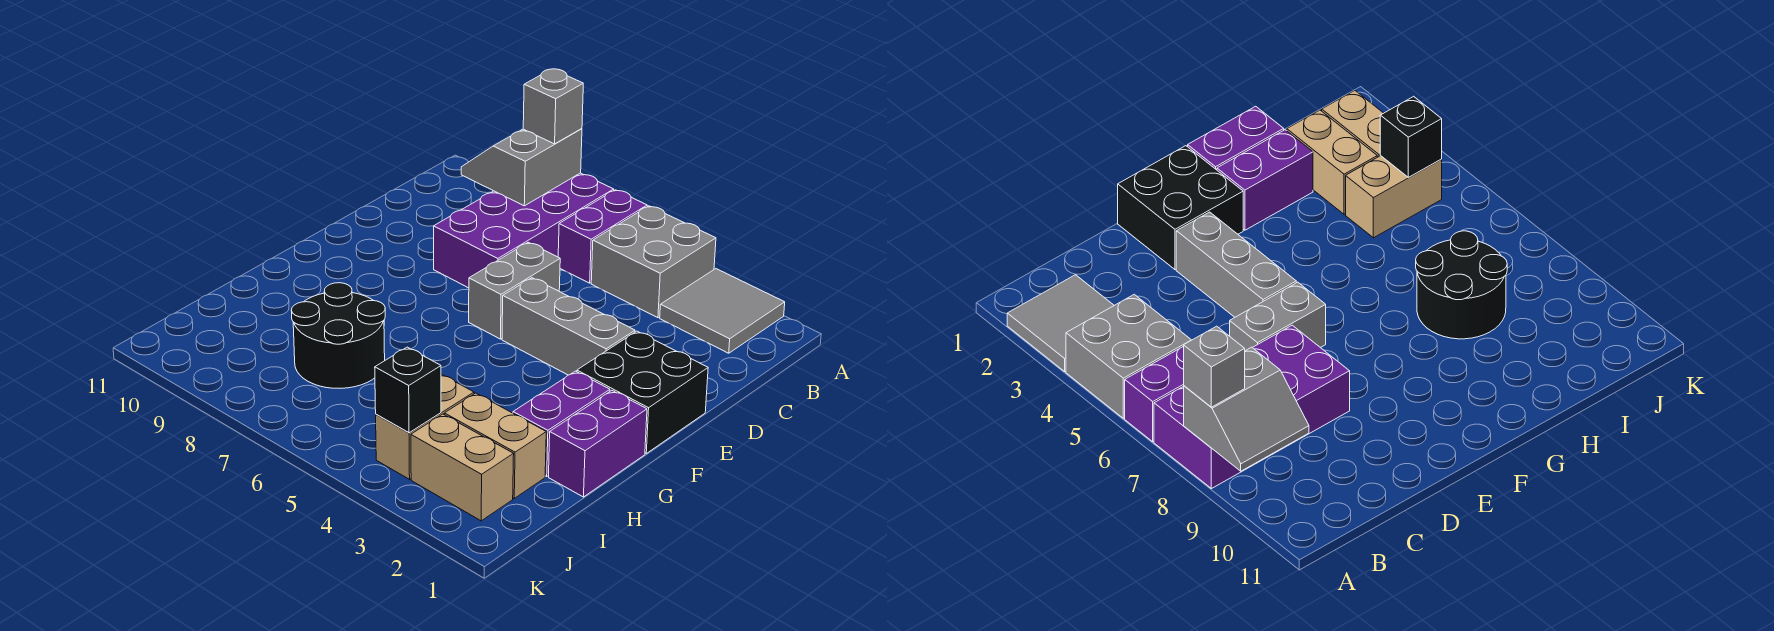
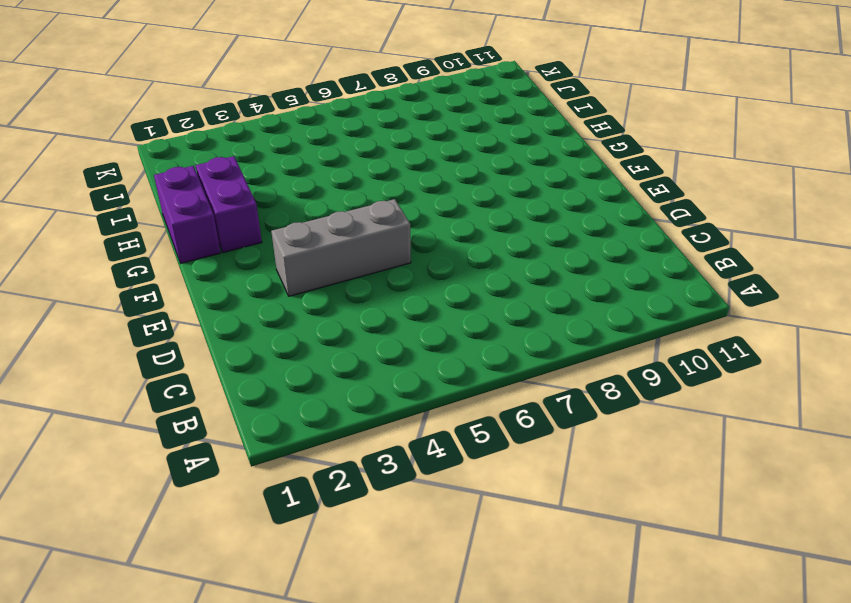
none -> grey 2x2 tile [660,269,785,353]
none -> grey 2x2 brick [591,206,716,318]
none -> purple 1x2 brick [558,190,647,283]

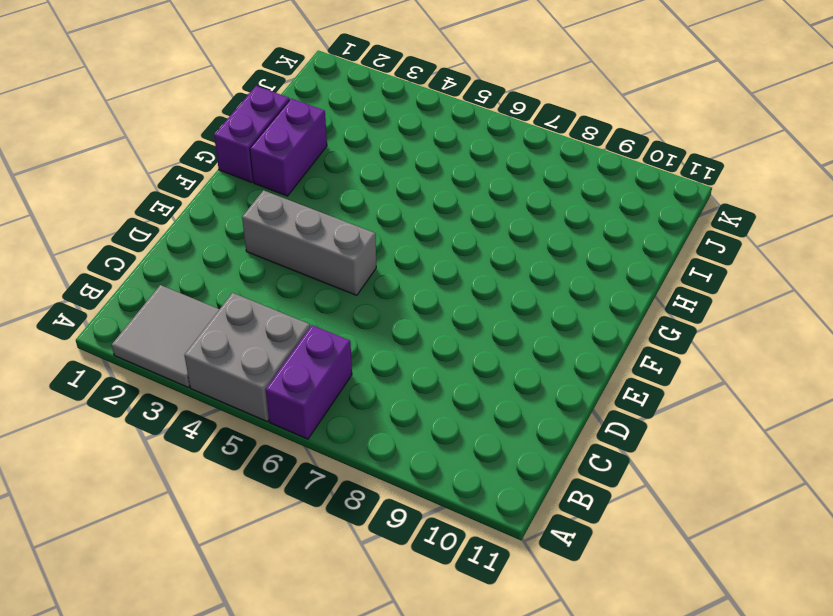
none -> purple 2x4 brick [434,173,614,288]
none -> grey 1x2 brick [469,242,560,339]
none -> black 2x2 brick [577,331,708,453]

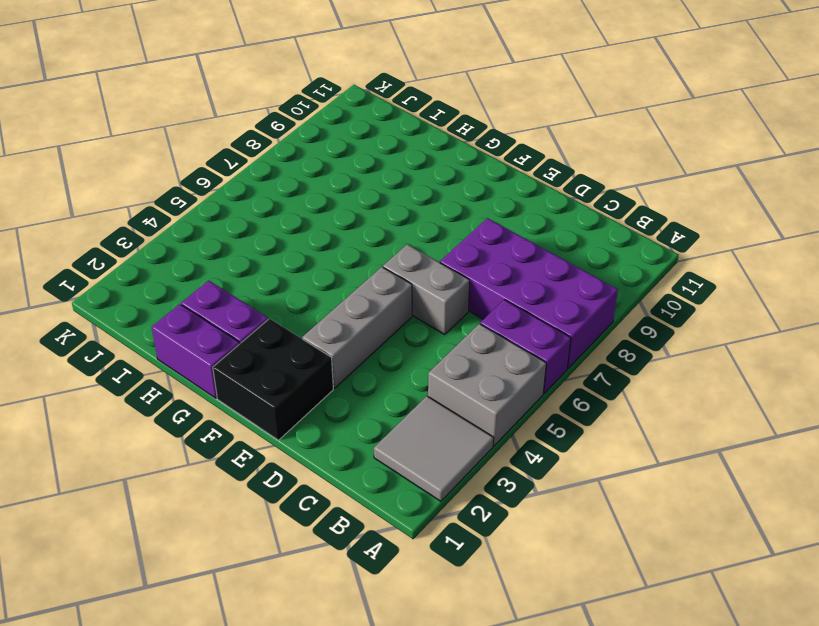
none -> black 2x2 round brick [291,283,385,388]
none -> tan 1x2 brick [444,393,546,498]
none -> tan 1x2 brick [376,374,474,479]

